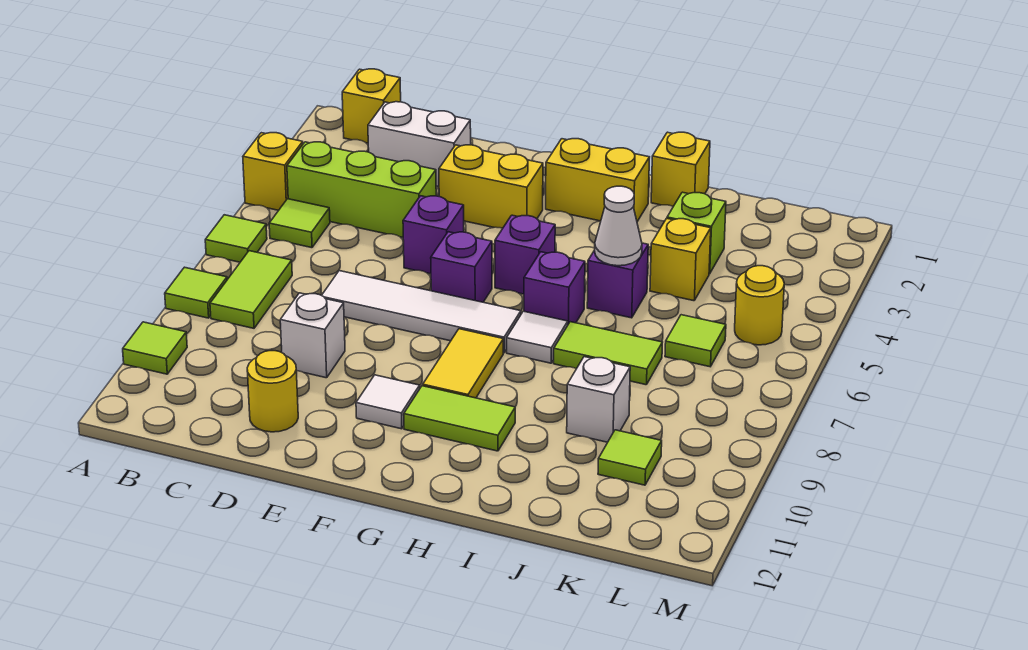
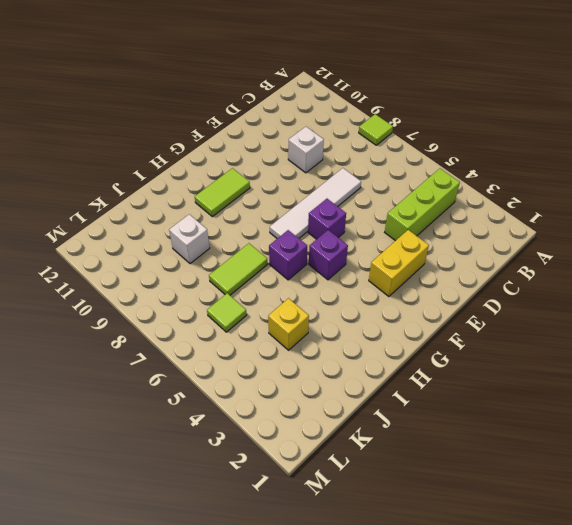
none -> yellow 1x1 brick [243,133,303,210]
none -> lime 1x1 tile [205,215,267,262]
none -> lime 1x1 tile [123,322,187,374]
none -> yellow 1x1 brick [342,69,401,143]

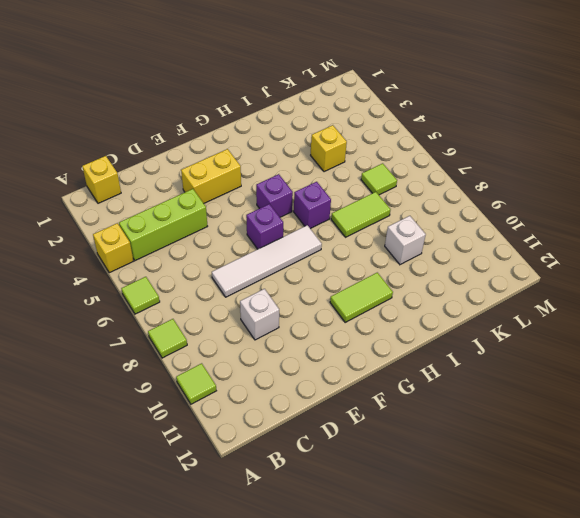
none -> lime 1x1 tile [269,199,330,248]
none -> lime 1x2 tile [210,251,292,328]
none -> white 1x2 brick [368,102,471,187]
none -> yellow 1x1 round brick [247,351,298,432]

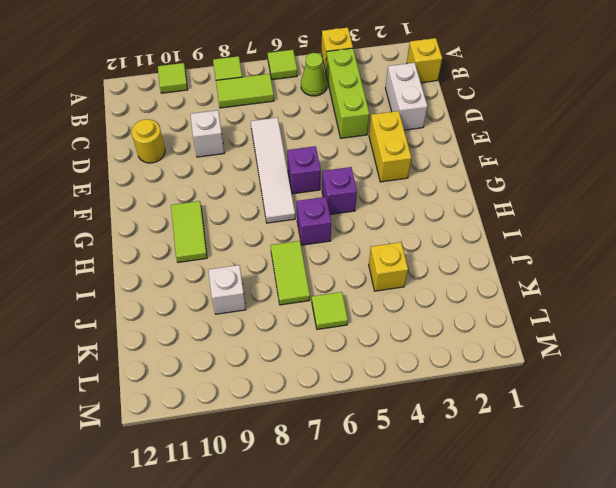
lime 1x1 cone [301,53,327,96] -> lime 1x1 tile [269,199,330,248]
none -> purple 1x1 brick [403,196,464,274]
none -> white 1x1 tile [356,375,420,429]
none -> yellow 1x2 brick [546,139,649,222]
none -> yellow 1x2 tile [423,329,503,398]

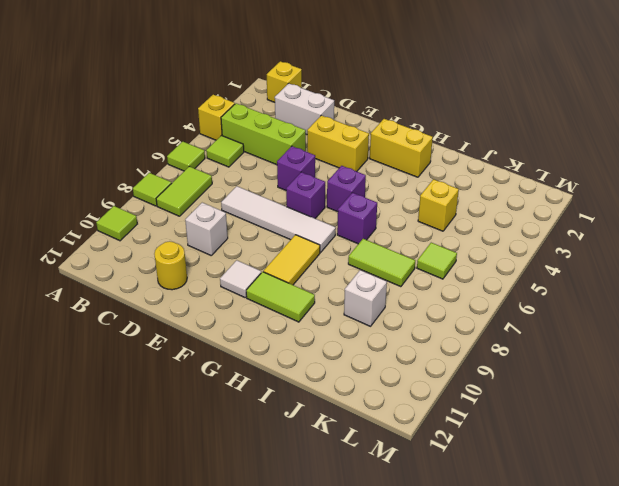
none -> white 1x1 tile [507,311,568,363]
none -> yellow 1x1 brick [651,132,710,206]
none -> purple 1x1 brick [587,243,648,318]
none -> lime 1x1 brick [667,192,726,274]

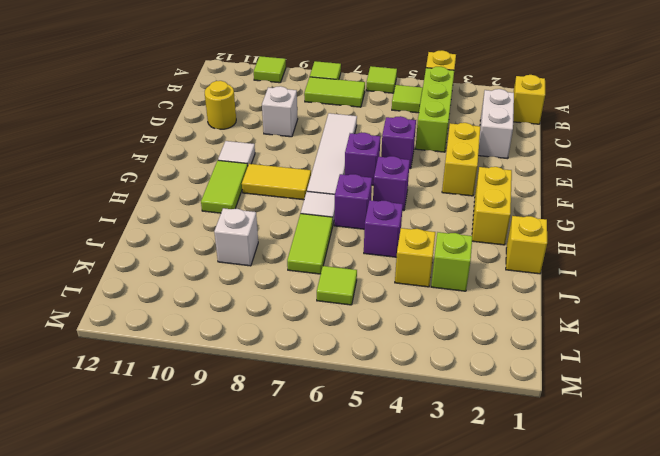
none -> lime 1x1 tile [598,430,662,485]
none -> yellow 1x1 round brick [735,266,784,345]
none -> white 1x1 cone [595,186,642,266]

